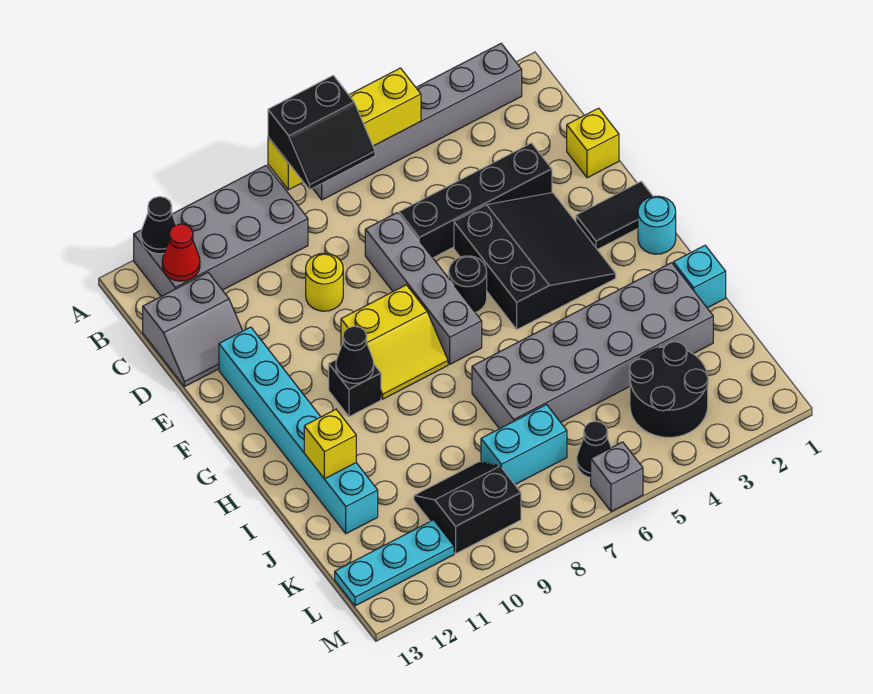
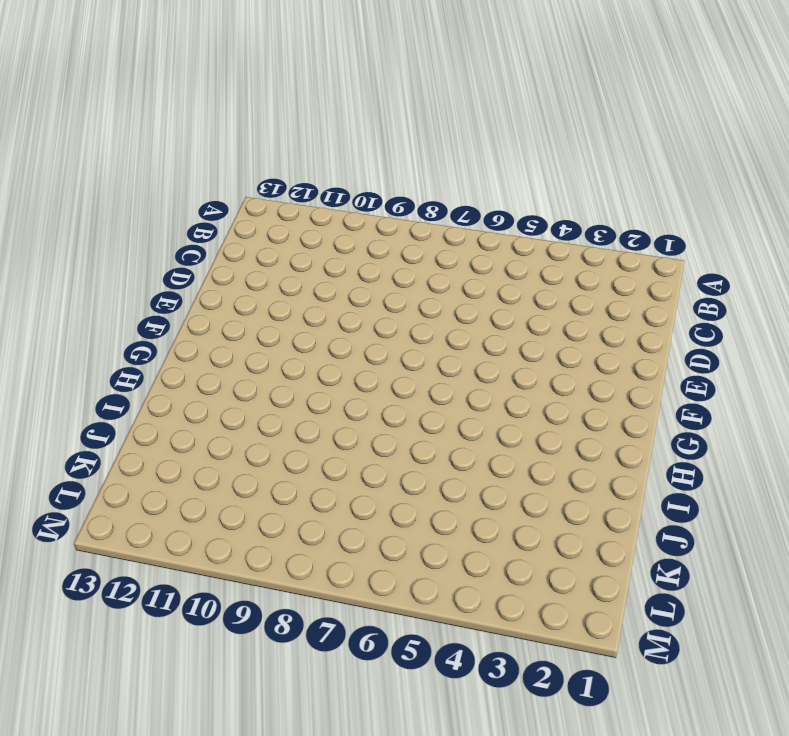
none -> grey 1x6 brick [313,44,522,200]
none -> grey 2x4 brick [134,165,308,296]
none -> grey 2x2 slope [143,273,242,387]

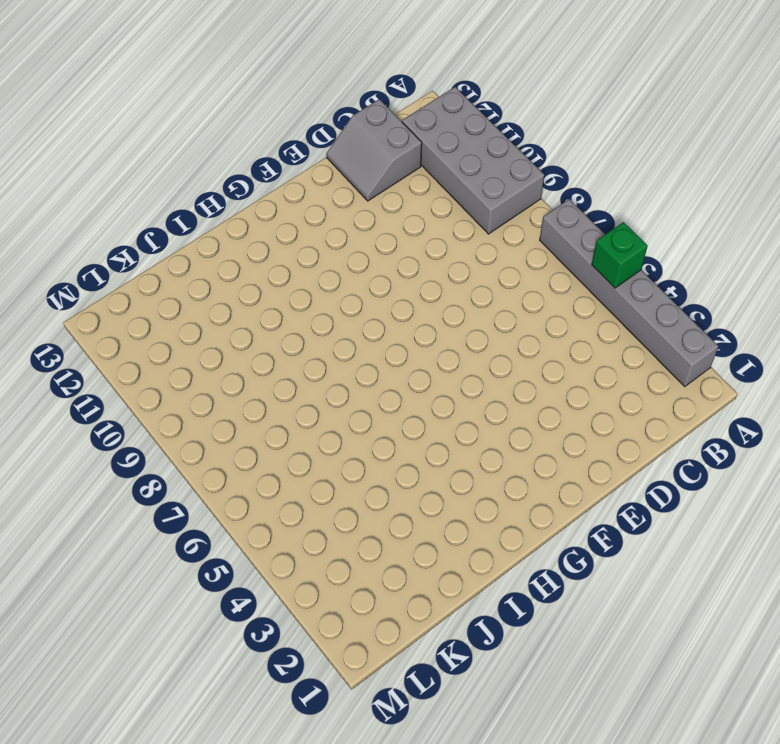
green 1x1 brick [592,222,648,288] -> yellow 1x4 brick [268,68,421,190]
none -> yellow 1x1 brick [567,108,619,178]
none -> black 1x4 brick [399,143,552,258]
none -> grey 1x4 brick [365,213,482,364]

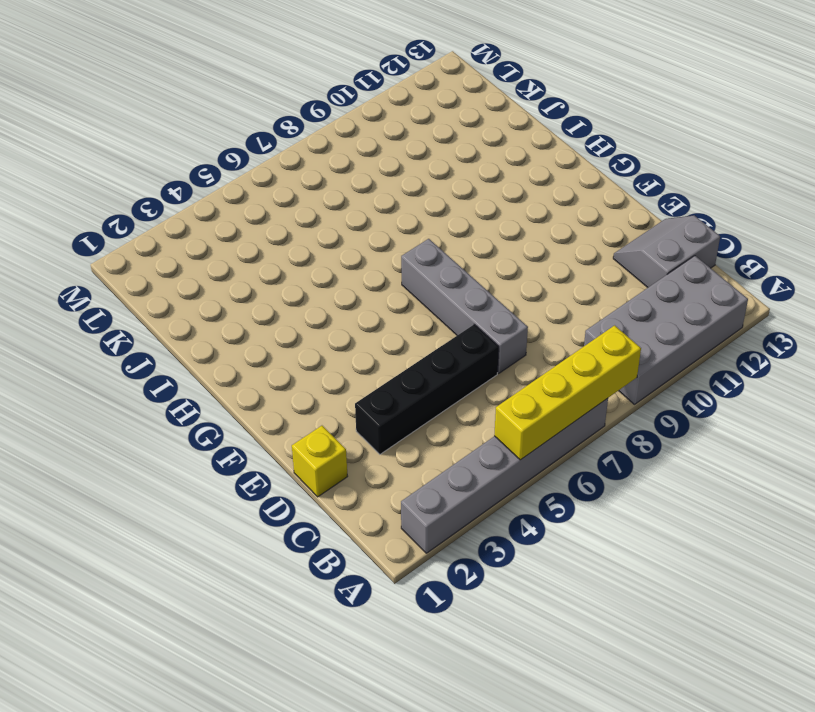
none -> yellow 1x1 round brick [306,253,343,311]
none -> black 3x3 slope [454,193,616,329]
none -> cyan 1x6 brick [219,327,378,534]

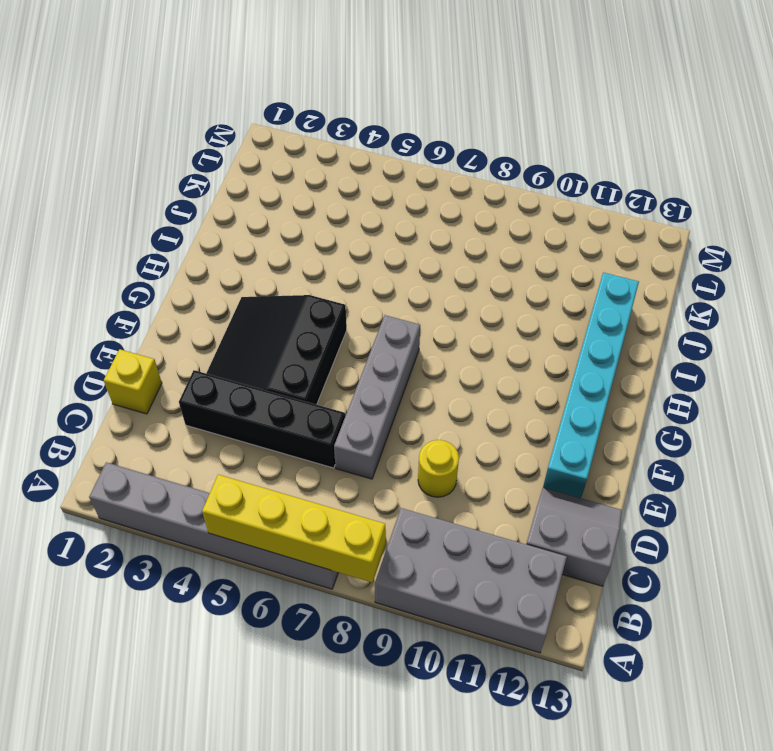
none -> black 1x2 tile [576,182,653,249]
none -> black 1x1 round brick [449,256,487,312]
none -> yellow 2x2 slope [341,285,448,399]

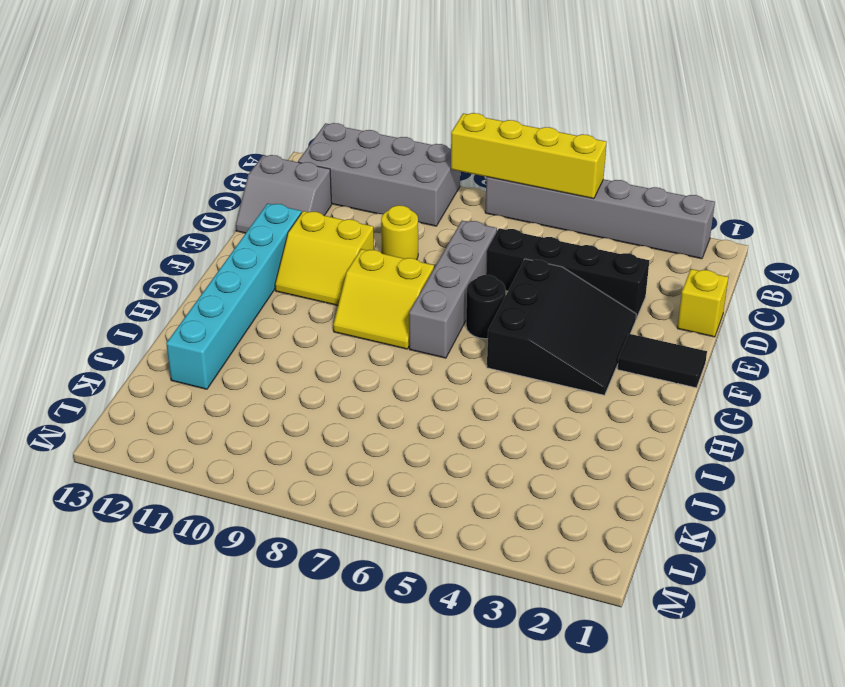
yellow 2x2 slope [275,211,374,306] -> none
none -> cyan 1x1 round brick [638,196,676,254]
none -> black 1x1 brick [329,359,381,417]
none -> cyan 1x1 brick [673,246,726,308]

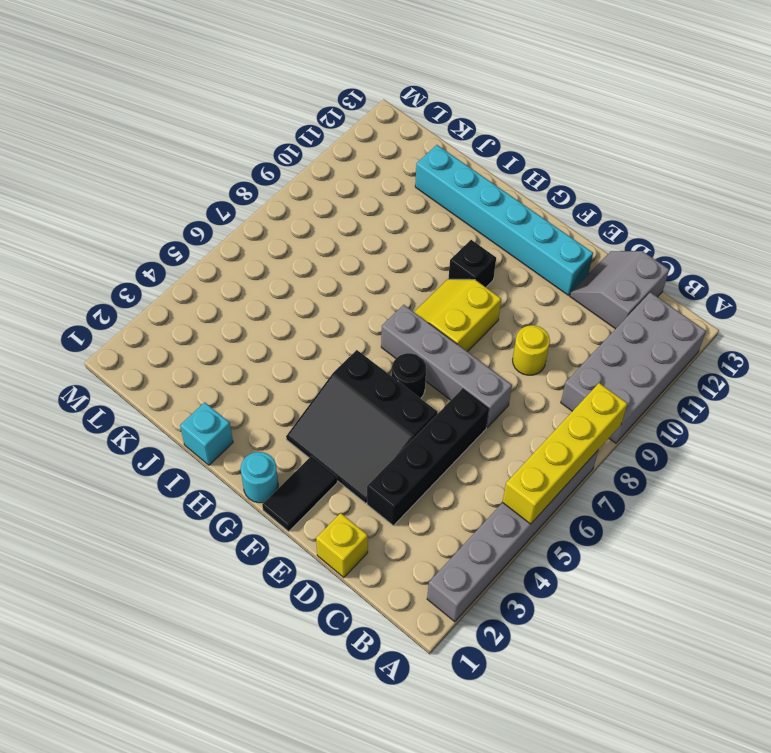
none -> grey 2x6 brick [472,263,713,429]
none -> black 2x2 round brick [629,342,708,437]
none -> cyan 1x2 brick [481,405,567,484]

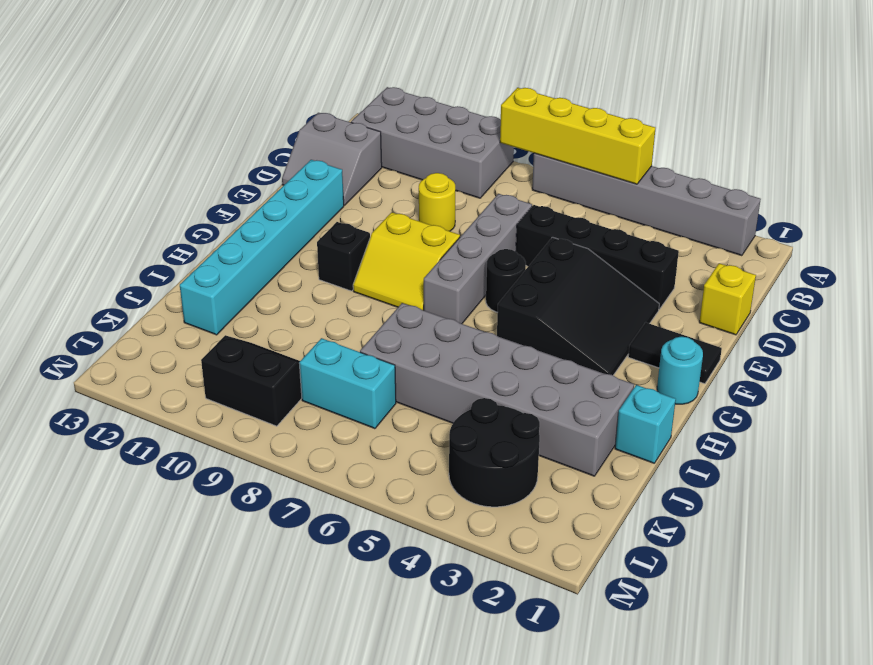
none -> black 1x1 cone [577,421,611,478]
none -> cyan 1x3 plate [335,520,454,606]
none -> grey 1x1 brick [591,442,643,512]

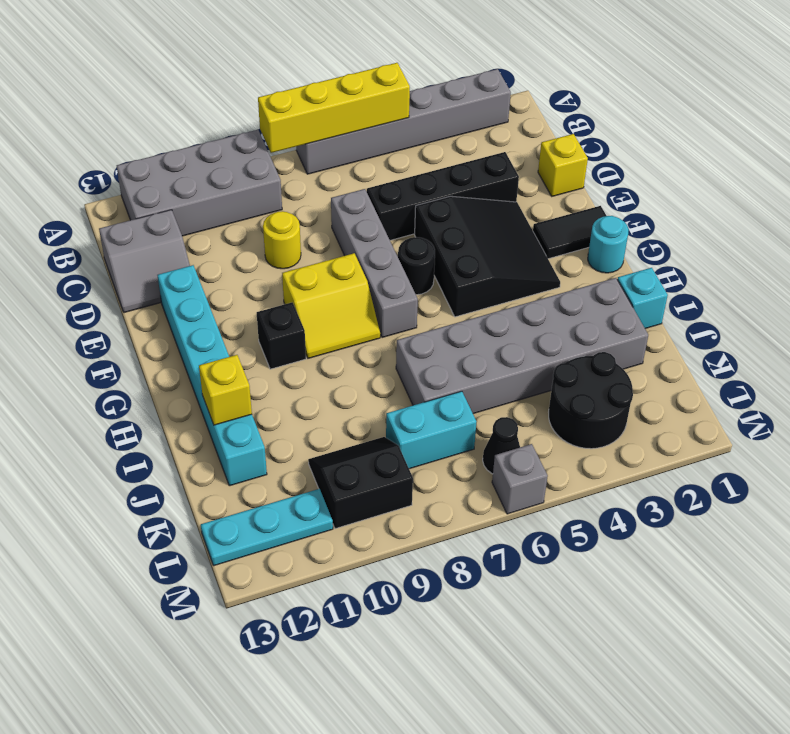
none -> black 1x1 cone [141,197,176,254]
none -> red 1x1 cone [162,224,200,281]
none -> black 1x1 cone [336,326,374,383]

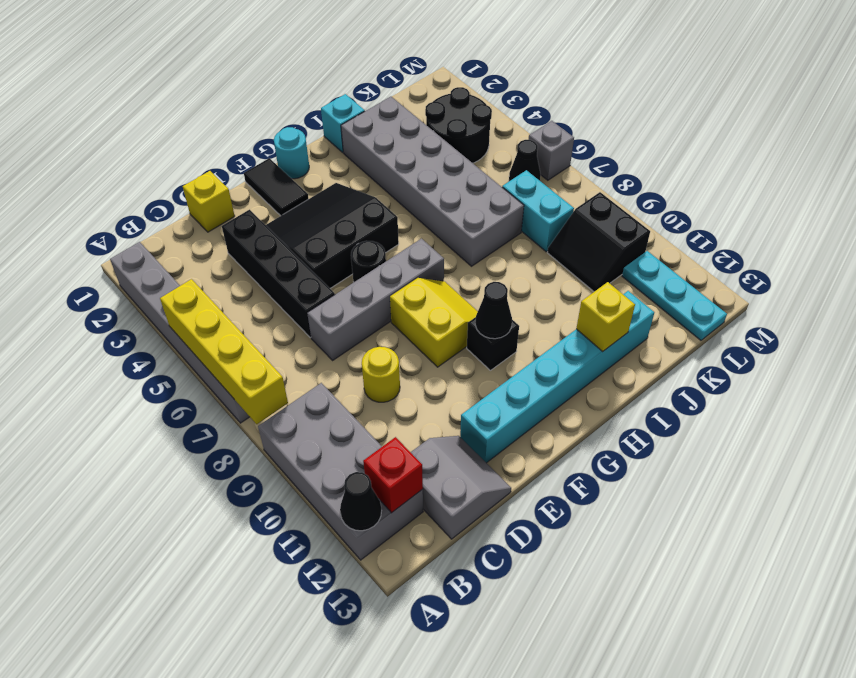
red 1x1 brick [363,437,423,513] -> red 1x1 cone [162,224,200,281]
none -> black 2x2 slope [268,75,375,190]

